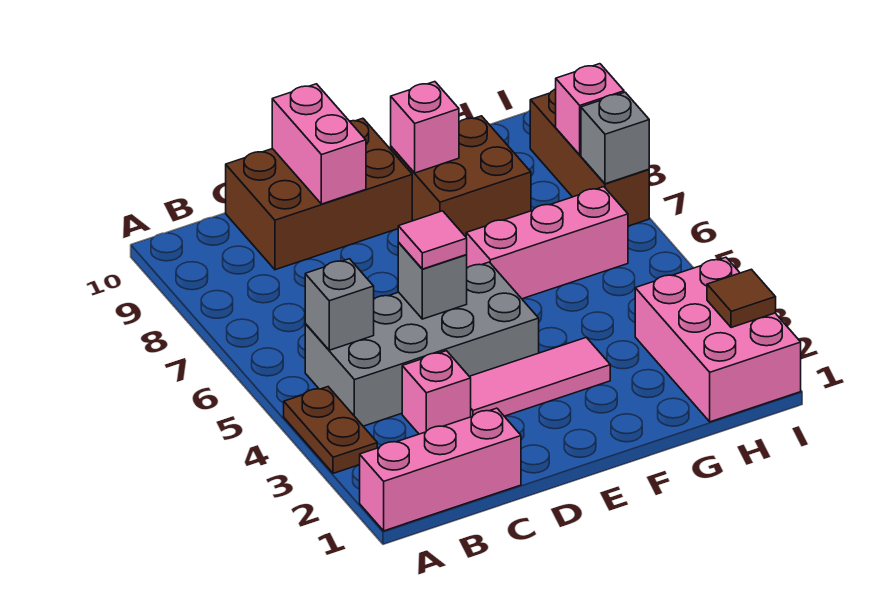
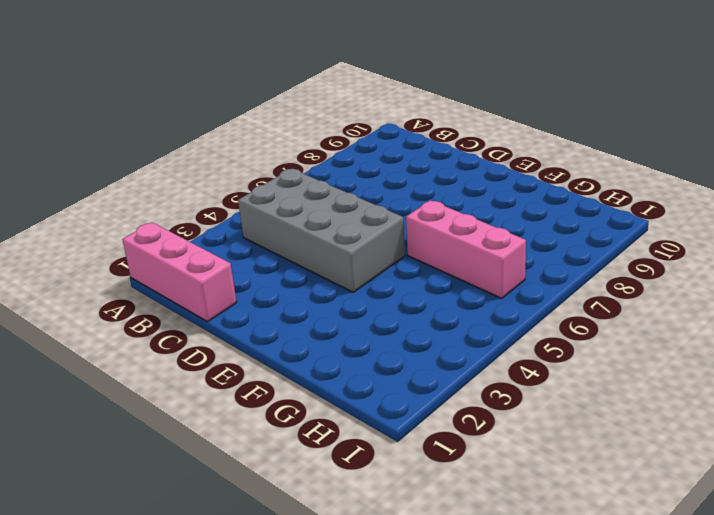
none -> brown 1x2 plate [284,387,377,473]
none -> pink 1x1 brick [402,351,471,434]
none -> brown 2x3 brick [226,118,412,270]

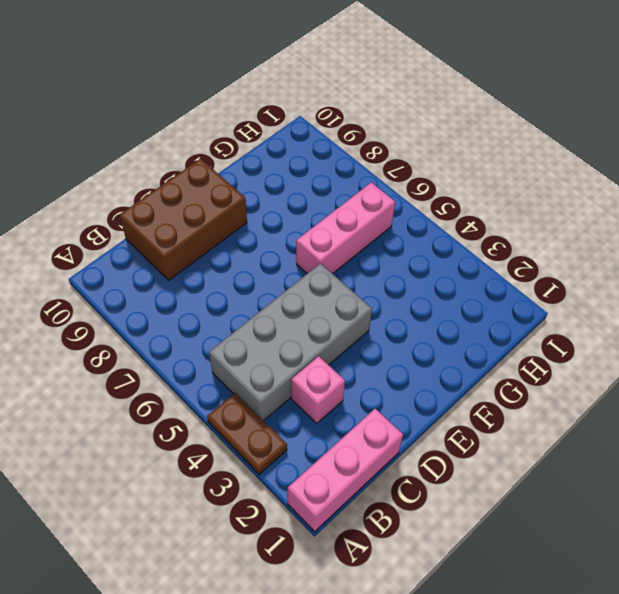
none -> pink 1x3 tile [469,337,610,417]
none -> brown 2x2 brick [391,116,531,237]
none -> pink 2x3 brick [635,257,801,422]

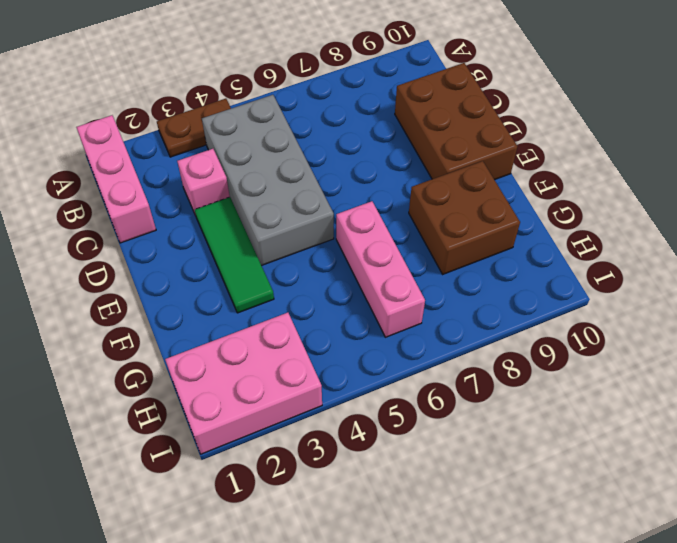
green 1x3 tile [195,197,274,313] -> pink 1x3 tile [469,337,610,417]
none -> brown 1x3 brick [530,89,649,226]
none -> grey 1x1 brick [305,259,374,350]
none -> grey 1x1 brick [398,243,467,319]

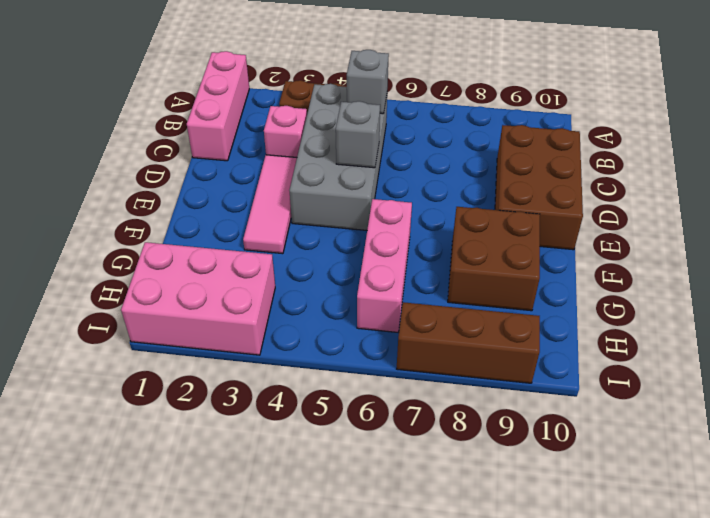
none -> pink 1x2 brick [272,84,366,204]
none -> pink 1x1 brick [391,82,459,173]
none -> brown 1x1 tile [707,269,776,328]

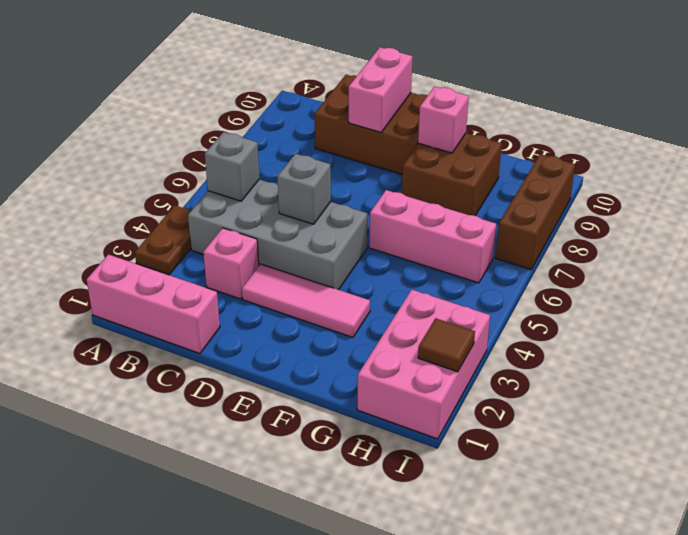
none -> grey 1x1 brick [581,92,649,184]
none -> pink 1x1 brick [556,64,624,155]
none -> pink 1x1 tile [398,211,467,269]

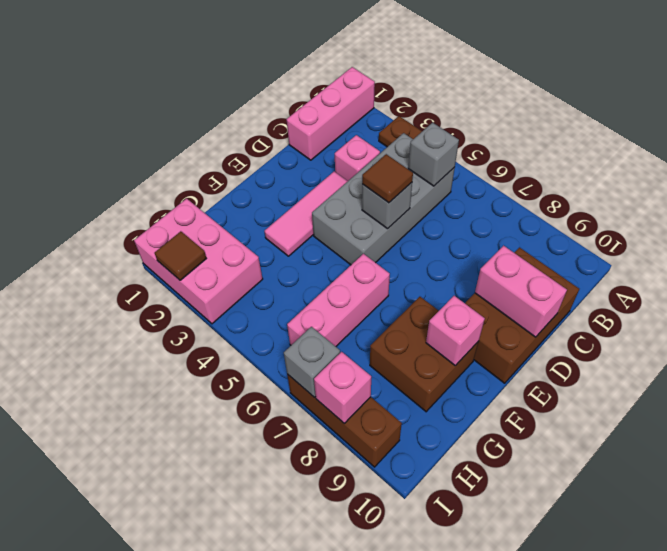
brown 1x1 tile [362,154,413,203] -> pink 1x1 tile [398,211,467,269]

